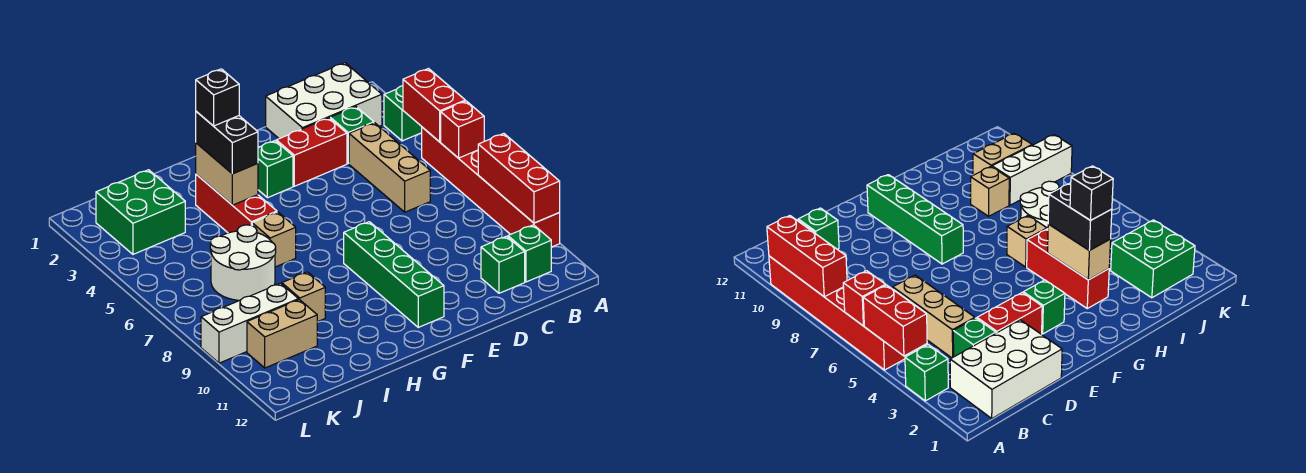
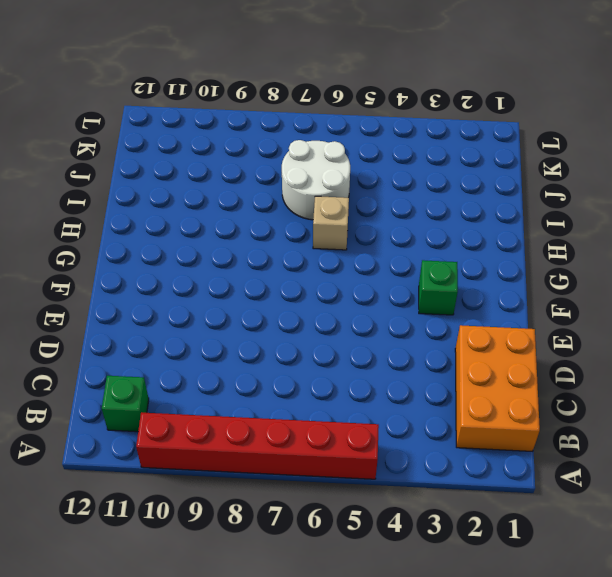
orange 2x3 brick [455,325,540,451] -> white 2x3 brick [266,63,382,139]
none -> green 1x1 brick [384,86,422,141]
none -> green 1x1 brick [330,107,374,163]
none -> tan 1x3 brick [349,123,430,212]

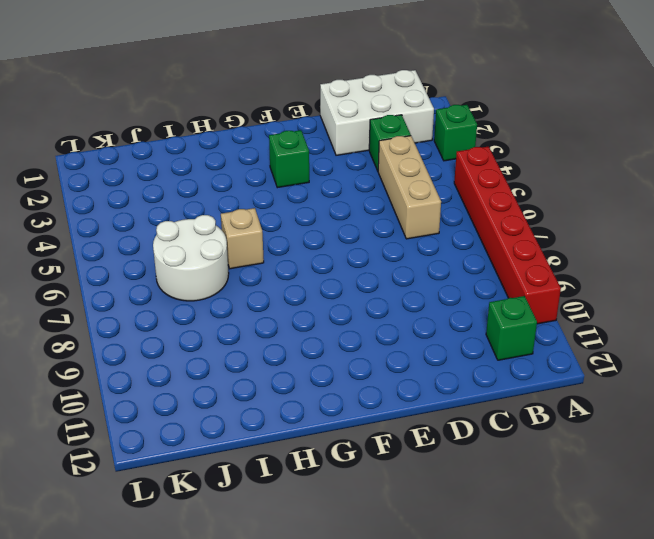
none -> green 1x1 brick [481,236,525,293]
none -> red 1x2 brick [276,118,347,186]
none -> green 1x4 brick [344,222,444,327]

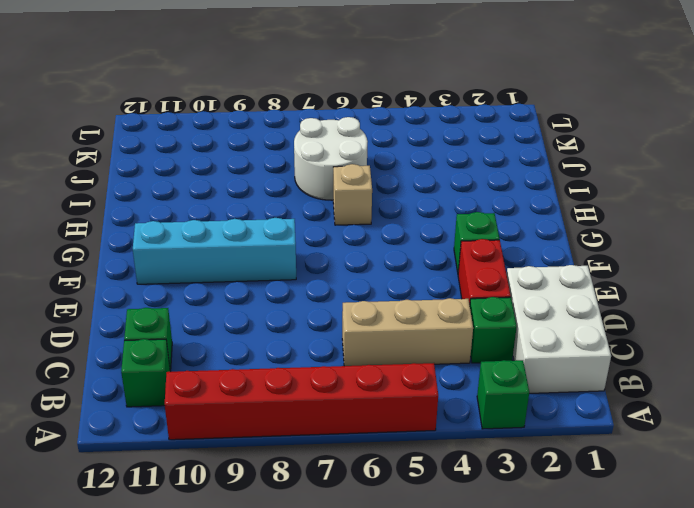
cyan 1x4 brick [133,218,296,284] -> green 1x4 brick [344,222,444,327]
none -> red 1x3 brick [196,174,277,233]
none -> tan 1x1 brick [282,272,325,322]
none -> green 2x2 brick [96,170,185,254]

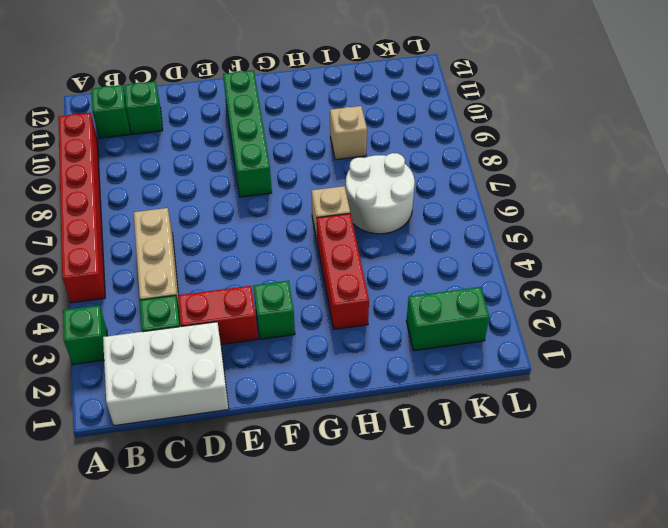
green 1x2 brick [406,287,489,351] -> green 2x2 brick [96,170,185,254]
none -> white 1x3 brick [201,283,298,363]
none -> tan 1x2 brick [247,300,317,368]
none -> red 1x2 brick [403,69,465,142]

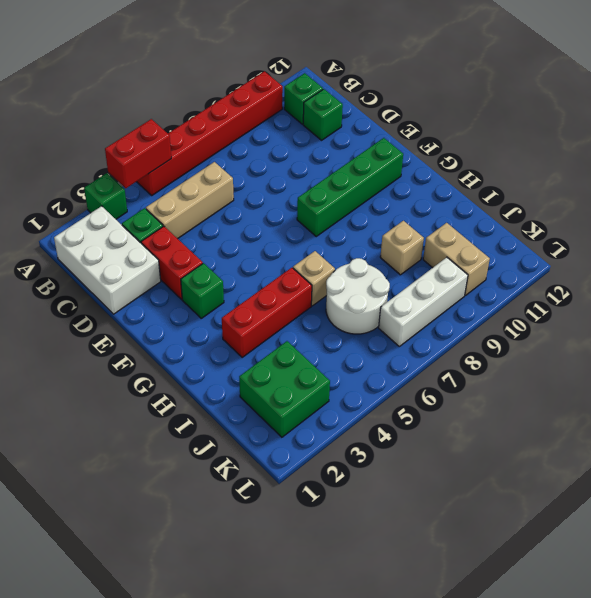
white 1x3 brick [379,257,468,346] -> white 1x3 brick turned to [201,283,298,363]
none -> red 1x1 brick [441,101,484,158]
none -> red 1x3 brick [478,133,560,223]
none -> tan 1x2 brick [196,143,258,205]

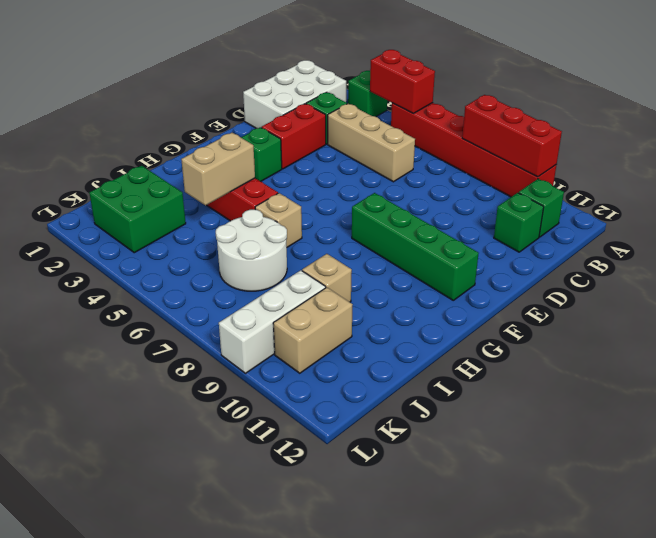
tan 1x2 brick [181,133,255,205] -> tan 1x2 brick turned to [196,143,258,205]
none -> red 1x1 brick [441,101,484,158]
none -> black 1x2 brick [196,111,258,174]
none -> black 1x1 brick [196,69,239,126]

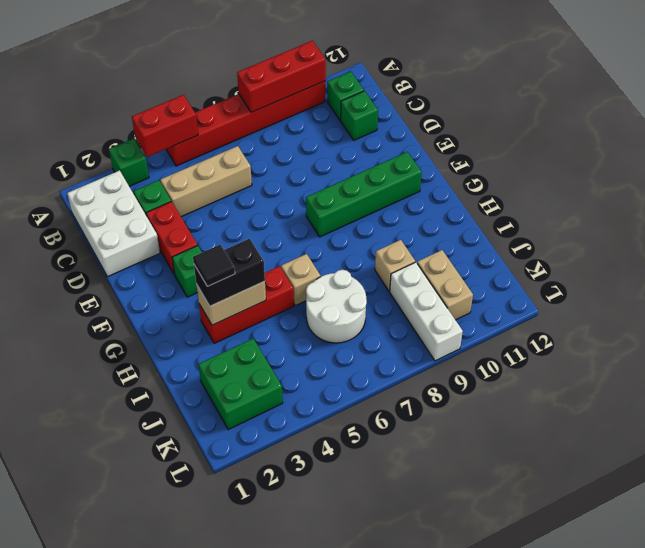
black 1x1 tile [193,245,235,286] -> black 1x1 brick [196,69,239,126]
none -> red 1x1 brick [441,101,484,158]

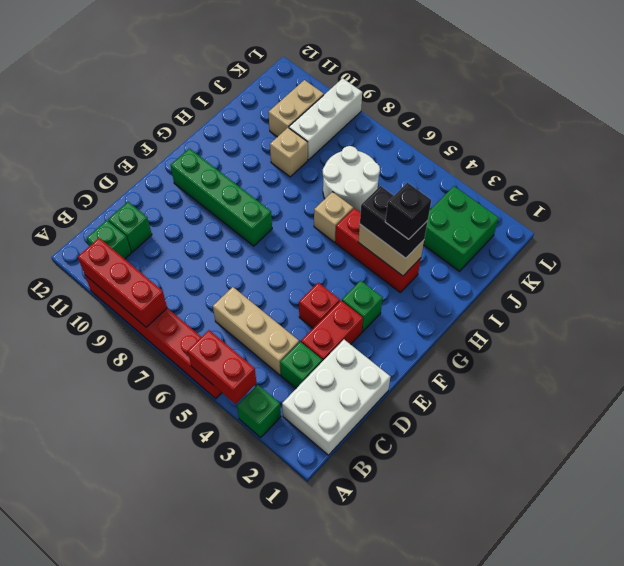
red 1x1 brick [299,283,340,328] -> red 1x1 brick moved to [441,101,484,158]

